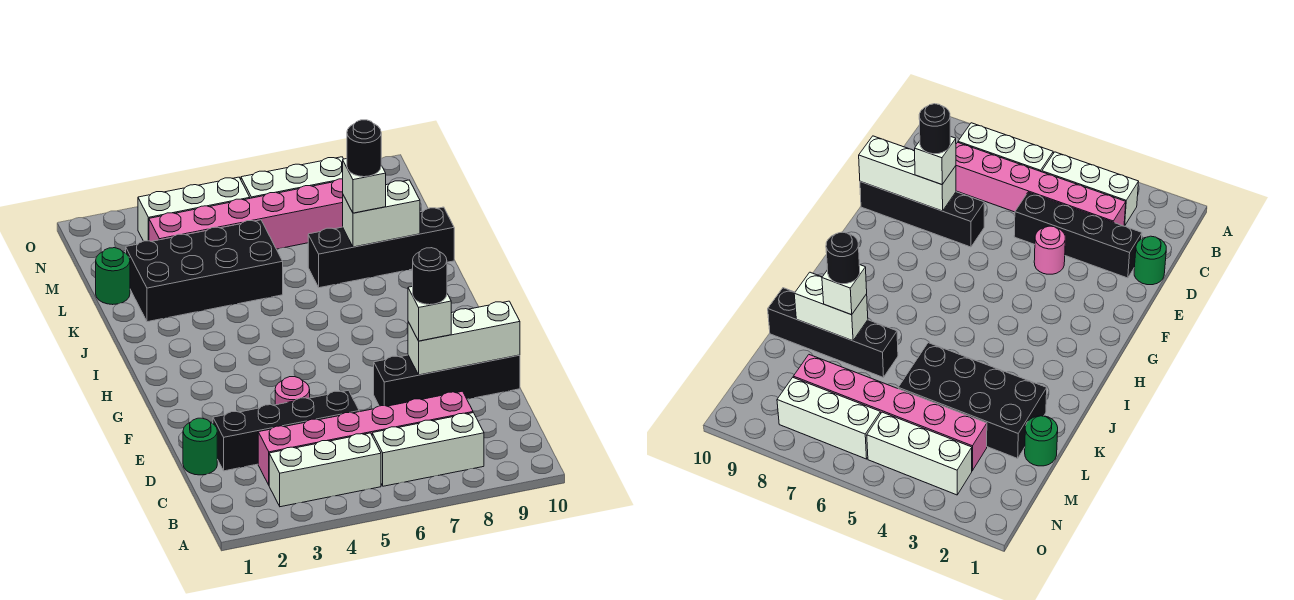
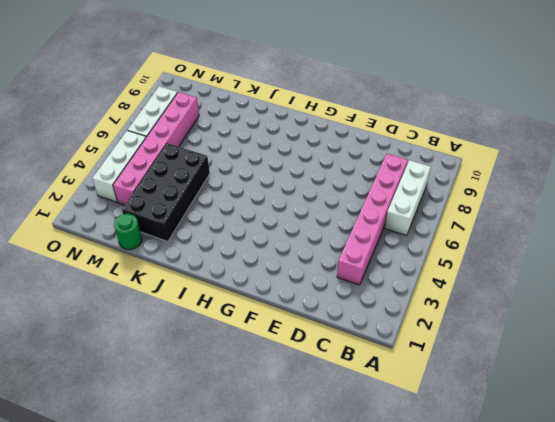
none -> white 1x3 brick [269,433,381,507]
none -> green 1x1 round brick [183,418,217,475]
none -> black 1x4 brick [213,390,359,471]

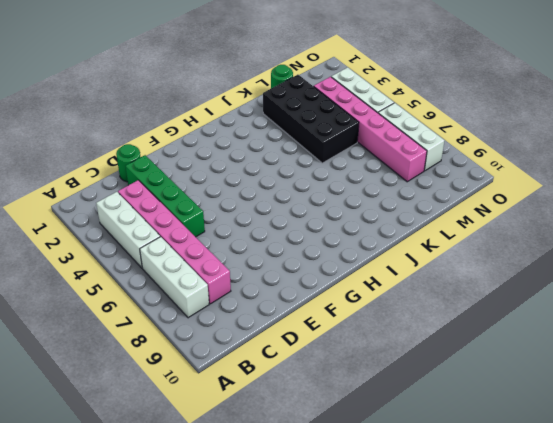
green 1x4 brick [126,155,205,237] -> black 1x4 brick [213,390,359,471]
none -> pink 1x1 round brick [275,377,310,405]
none -> black 1x4 brick [374,355,520,406]
none -> black 1x4 brick [308,207,454,288]

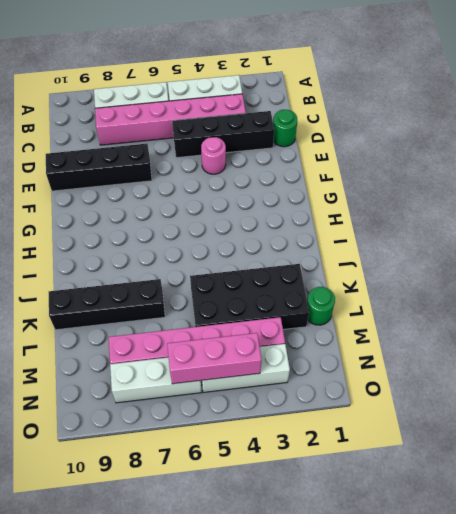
pink 1x3 brick [167,333,262,384] -> none
none -> white 1x3 brick [408,301,520,375]
none -> white 1x2 brick [343,180,420,247]
none -> white 1x1 brick [408,286,451,341]

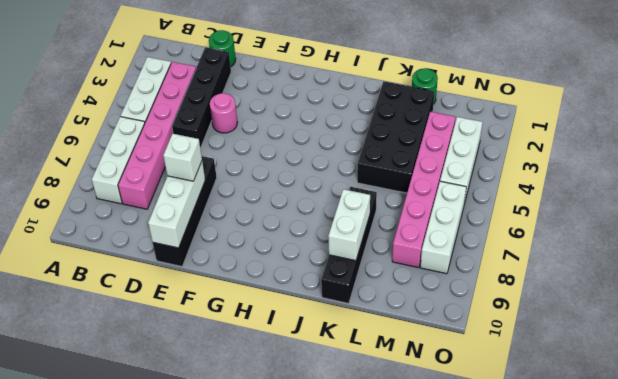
none -> white 1x1 brick [343,159,386,213]
none -> black 1x1 round brick [413,248,447,305]
none -> black 1x1 round brick [347,120,381,177]

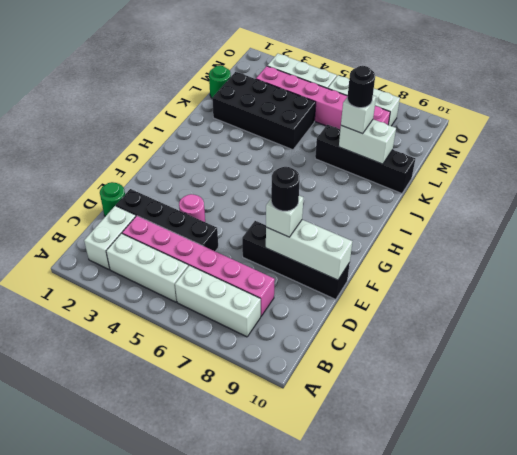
white 1x2 brick [84,206,136,270] -> none

